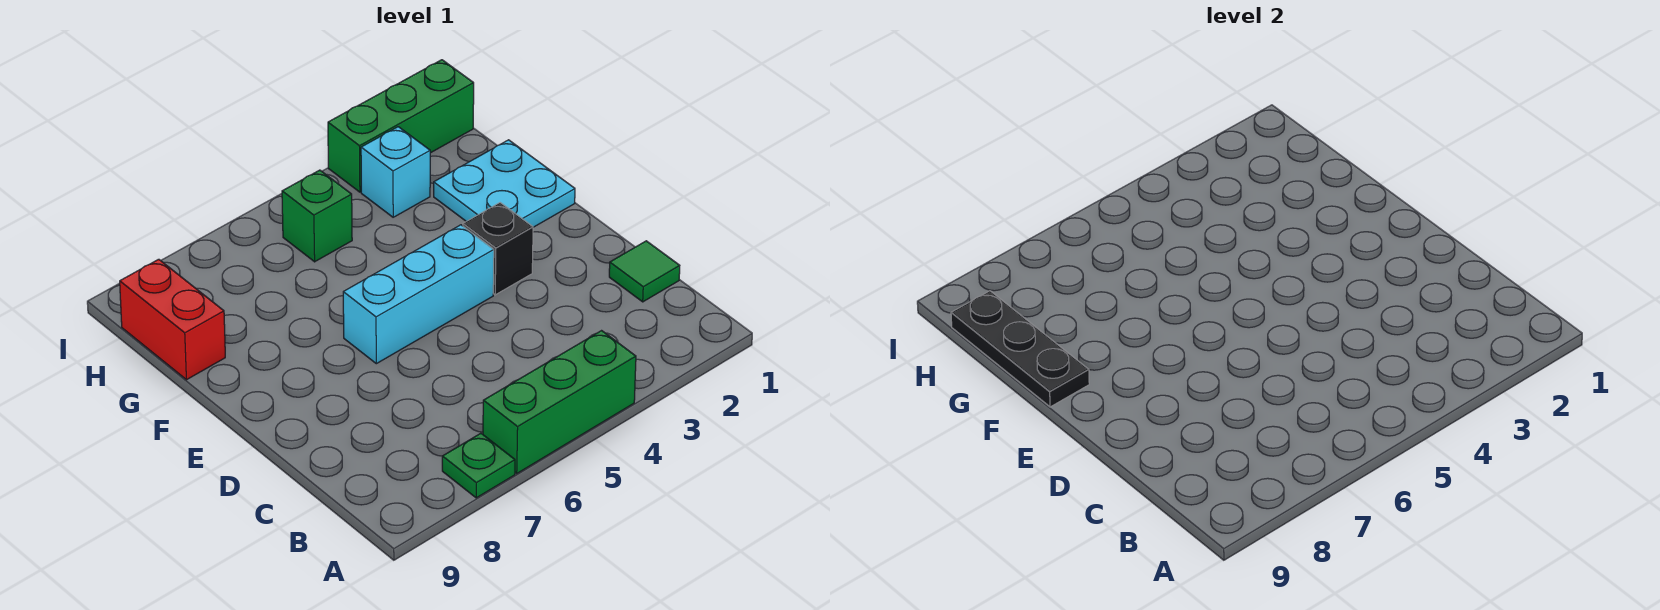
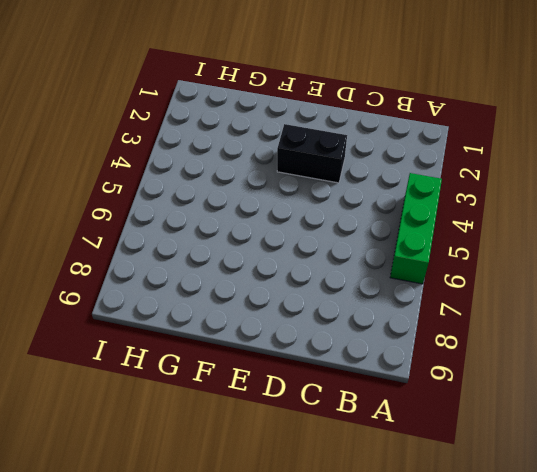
black 1x2 brick [277,124,347,183] -> black 1x1 brick [463,203,533,295]
none -> green 1x1 plate [442,433,515,498]
none -> green 1x1 tile [609,241,680,302]

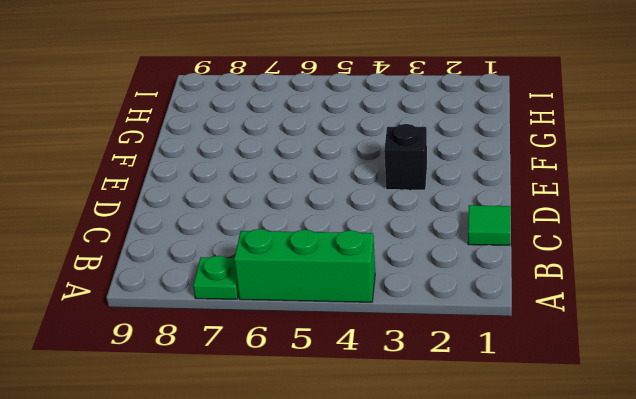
none -> cyan 1x3 brick [343,225,494,364]
none -> cyan 2x2 plate [434,140,575,227]

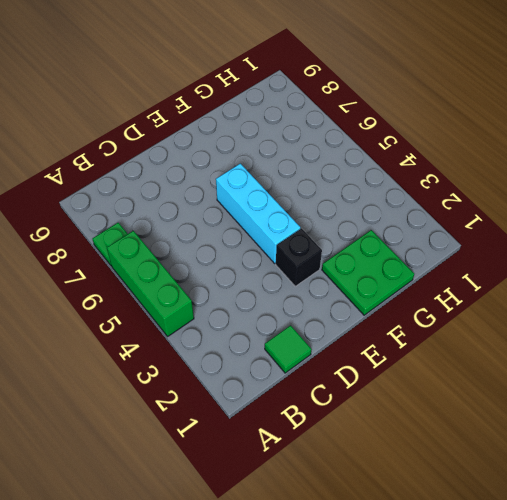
green 2x2 plate [322,230,414,315] -> cyan 2x2 plate [434,140,575,227]
none -> red 1x2 brick [120,259,225,380]
none -> cyan 1x1 brick [361,127,430,217]

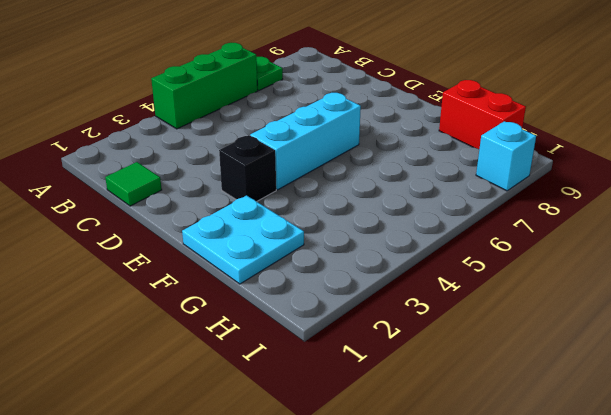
cyan 1x1 brick [476,121,536,191] -> cyan 1x1 brick moved to [361,127,430,217]
none -> green 1x1 brick [282,170,352,262]
none -> green 1x3 brick [328,60,474,192]

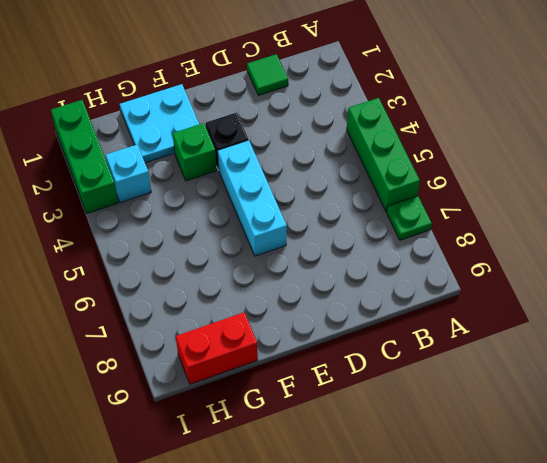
green 1x1 brick [173,123,217,181] -> green 1x1 brick moved to [282,170,352,262]
none -> black 1x3 plate [951,291,1089,407]

